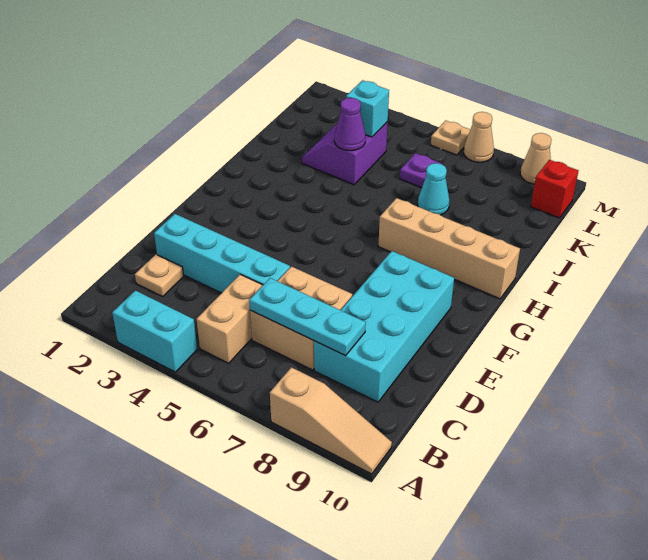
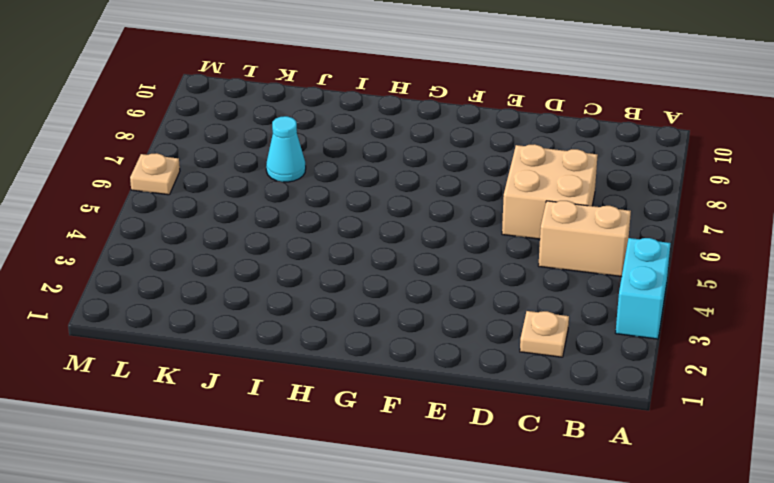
none -> tan 1x3 slope [270,367,392,474]
none -> cyan 2x4 brick [314,251,454,402]
none -> cyan 1x4 brick [154,214,290,293]

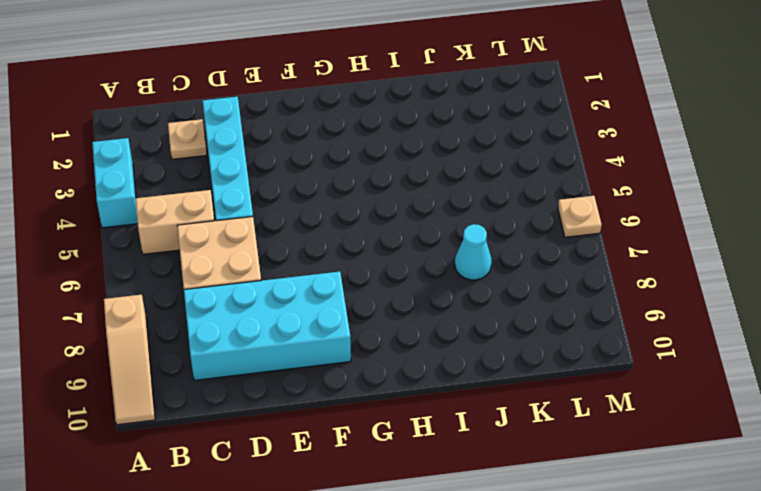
none -> tan 1x4 brick [378,198,520,299]
none -> purple 2x2 slope [302,122,388,185]
none -> purple 1x1 plate [400,153,442,188]

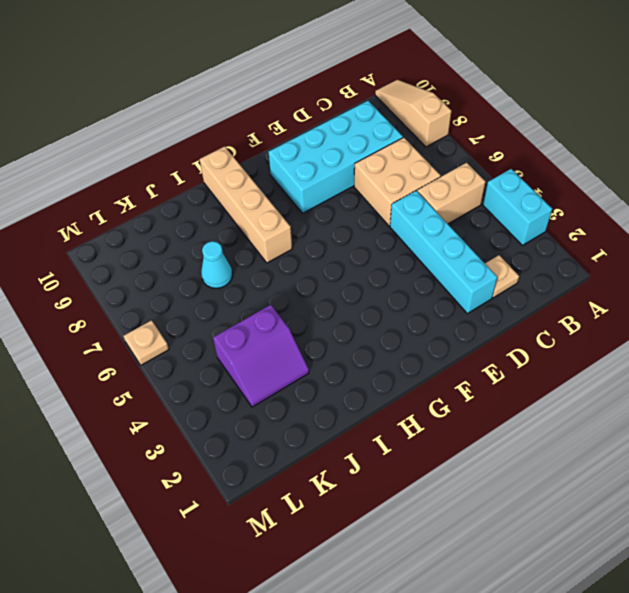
none -> purple 1x1 plate [400,153,442,188]
none -> red 1x1 brick [531,160,578,218]
none -> tan 1x1 cone [464,112,494,162]

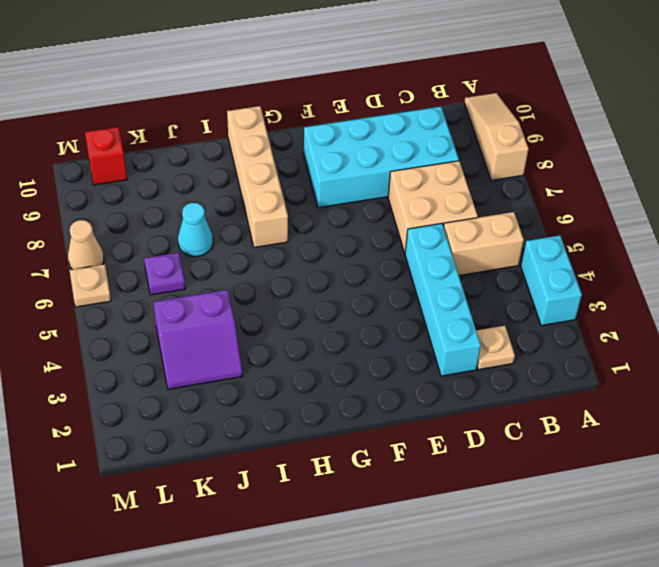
none -> tan 1x1 cone [520,133,551,184]
none -> cyan 1x3 plate [249,278,366,356]
none -> purple 1x1 cone [334,98,366,151]

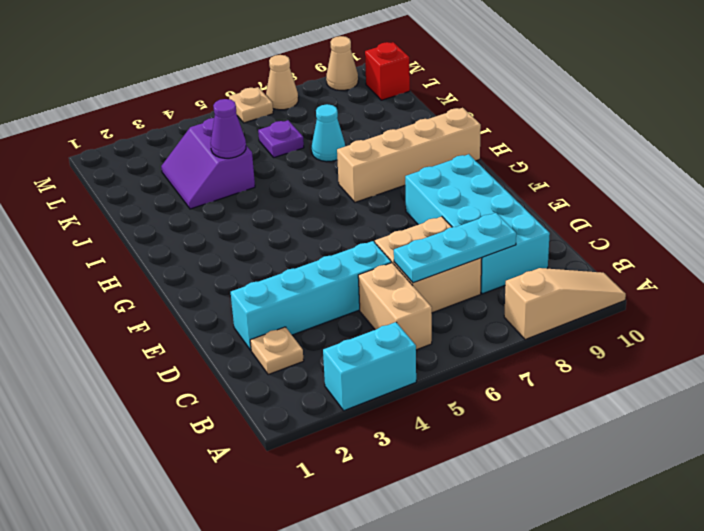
none -> cyan 1x1 brick [346,80,389,137]

